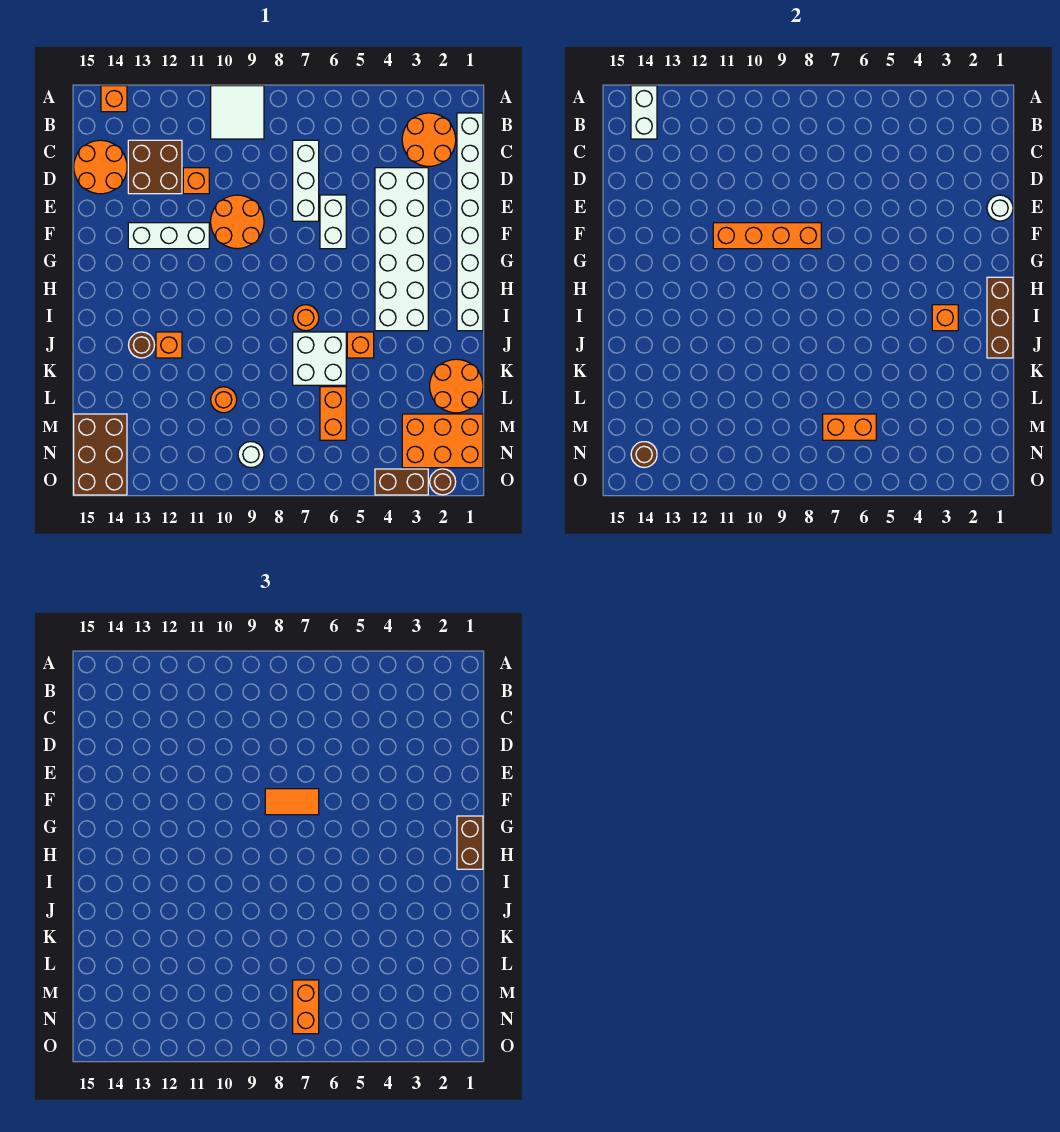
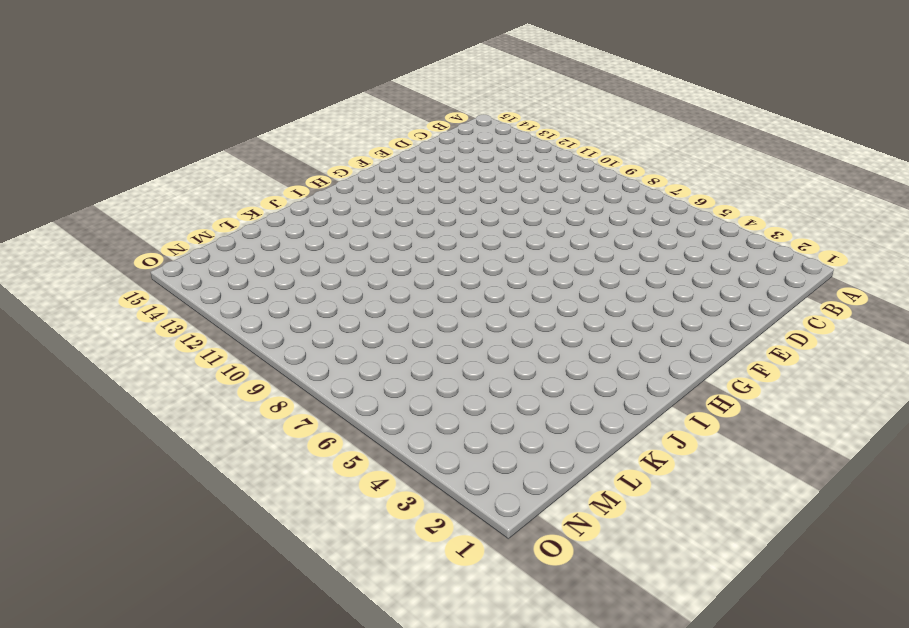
none -> white 2x2 tile [211,86,264,139]
none -> orange 1x1 brick [101,86,127,112]
none -> white 1x8 brick [457,113,483,331]
none -> orange 2x2 round brick [402,113,456,166]

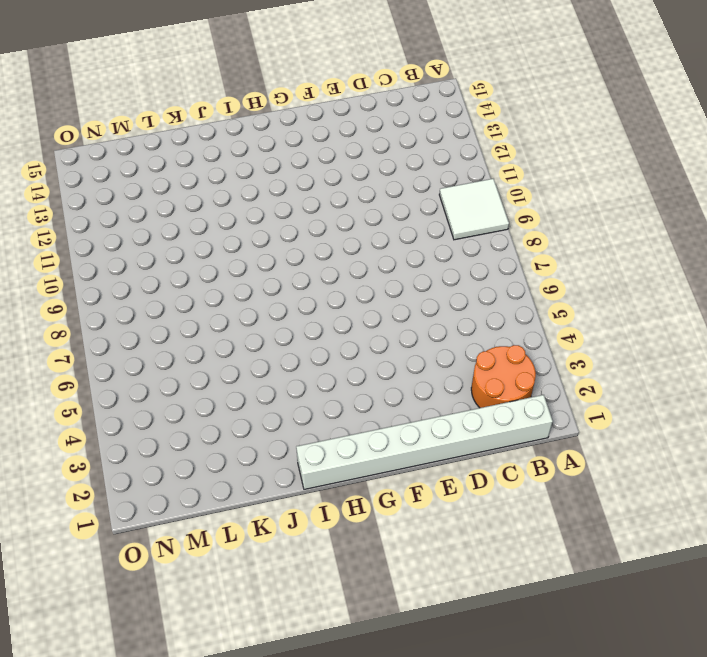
none -> orange 1x1 brick [101,86,127,112]
none -> white 1x3 brick [293,140,319,221]
none -> brown 2x2 brick [128,140,182,194]
none -> orange 2x2 round brick [74,140,127,194]

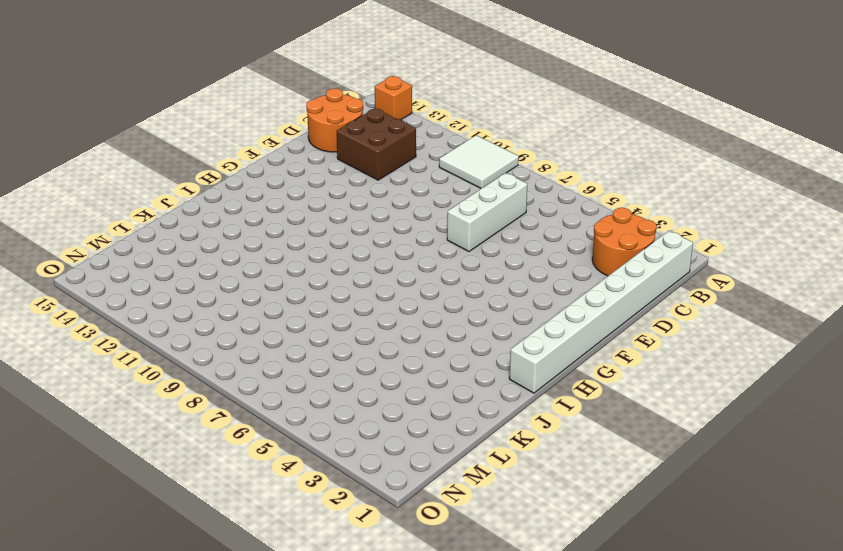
none -> white 2x6 brick [375,168,428,331]
none -> orange 1x1 brick [183,168,209,194]
none -> white 1x2 brick [320,195,346,249]
none -> orange 2x2 round brick [211,195,264,249]

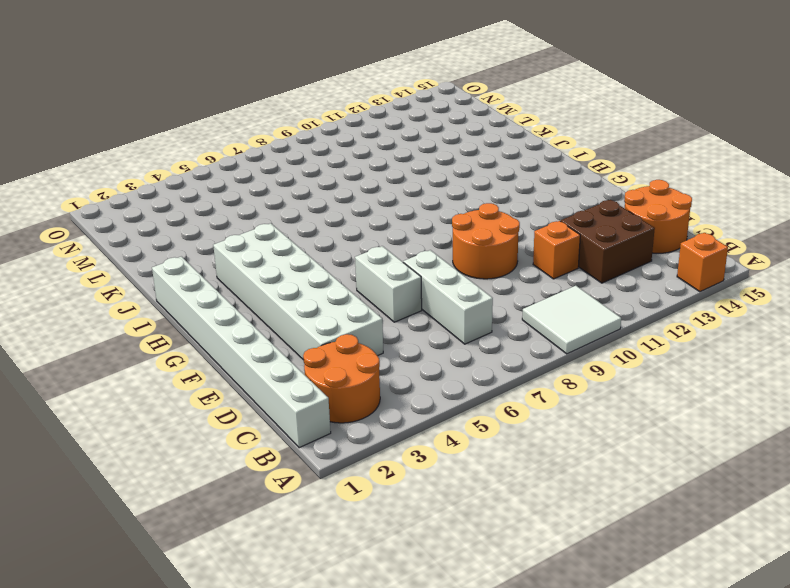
none -> white 1x3 brick [128,223,209,249]
none -> orange 1x1 round brick [293,305,319,331]
none -> orange 1x1 brick [347,332,374,358]
none -> white 2x2 brick [293,332,346,385]

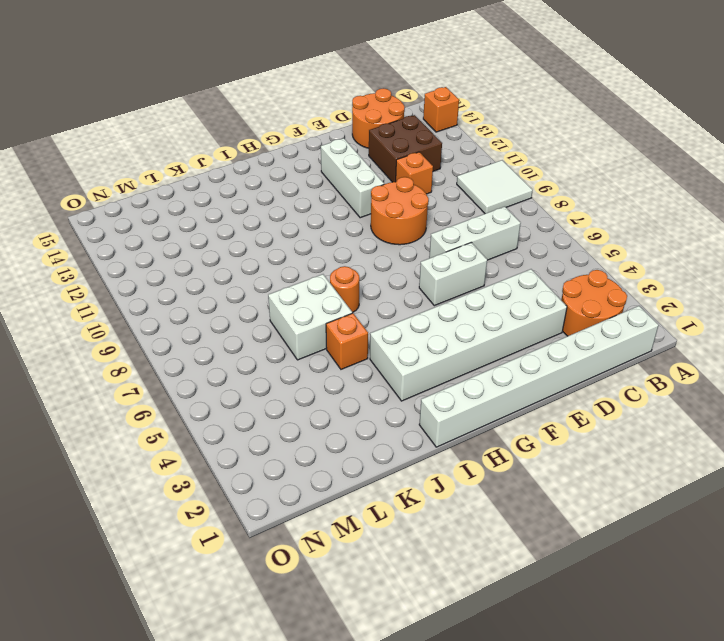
none -> orange 1x1 brick [156,332,182,358]
none -> brown 1x1 round brick [129,332,154,358]
none -> orange 2x2 round brick [430,359,483,413]
none -> orange 1x2 brick [320,387,346,440]

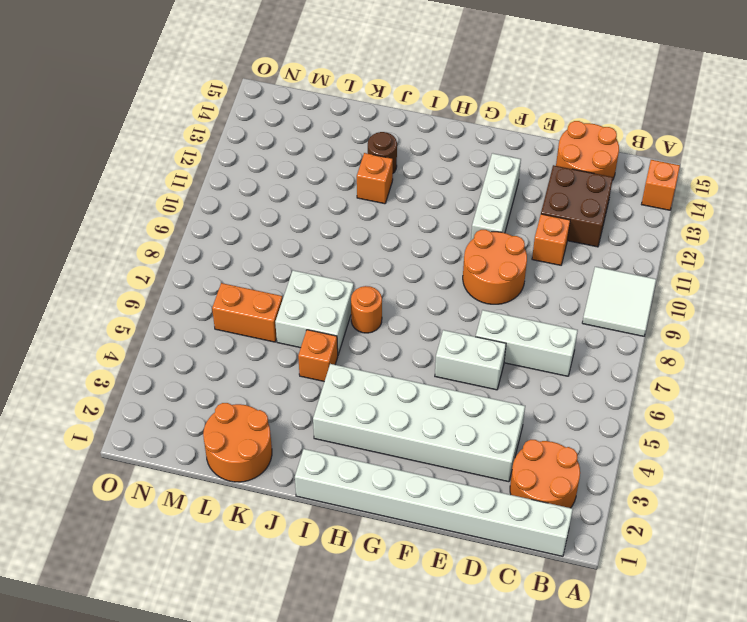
none -> orange 1x1 round brick [211,387,237,413]
none -> orange 2x3 brick [402,414,483,468]
none -> brown 2x3 brick [74,414,127,495]
none -> white 1x1 round brick [238,442,264,467]

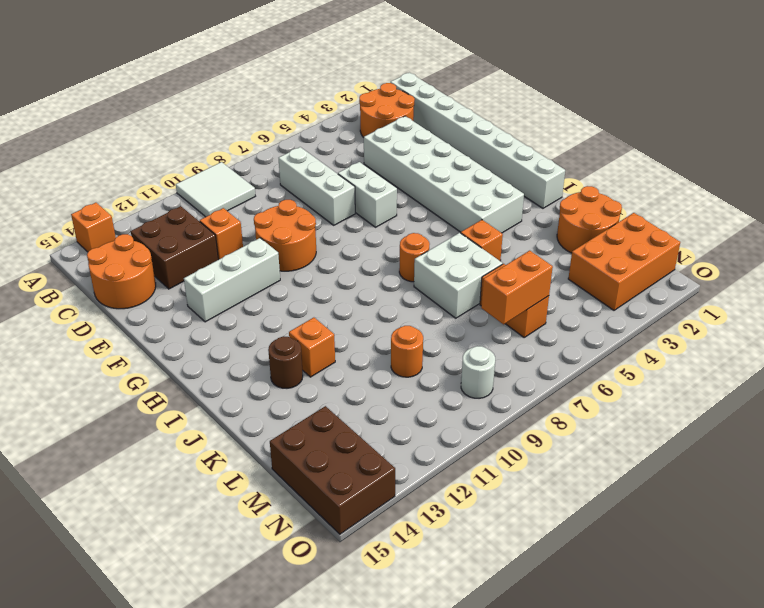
none -> brown 1x1 round brick [430,469,456,495]
none -> brown 1x2 brick [375,469,428,495]
none -> white 1x2 brick [631,86,657,139]
none -> white 1x1 round brick [987,195,1013,221]

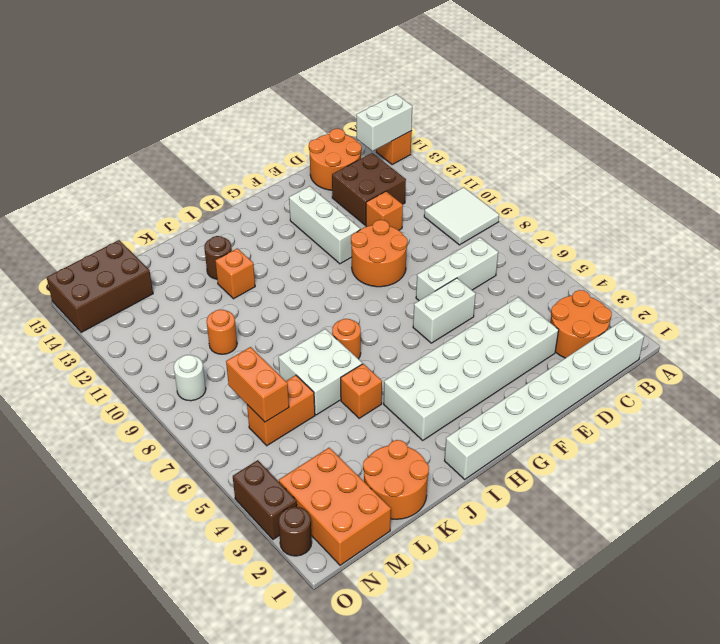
none -> white 1x1 round brick [987,195,1013,221]
none -> orange 1x4 brick [713,223,821,249]
none -> brown 1x3 brick [987,277,1013,358]
none -> orange 1x1 brick [932,305,958,331]

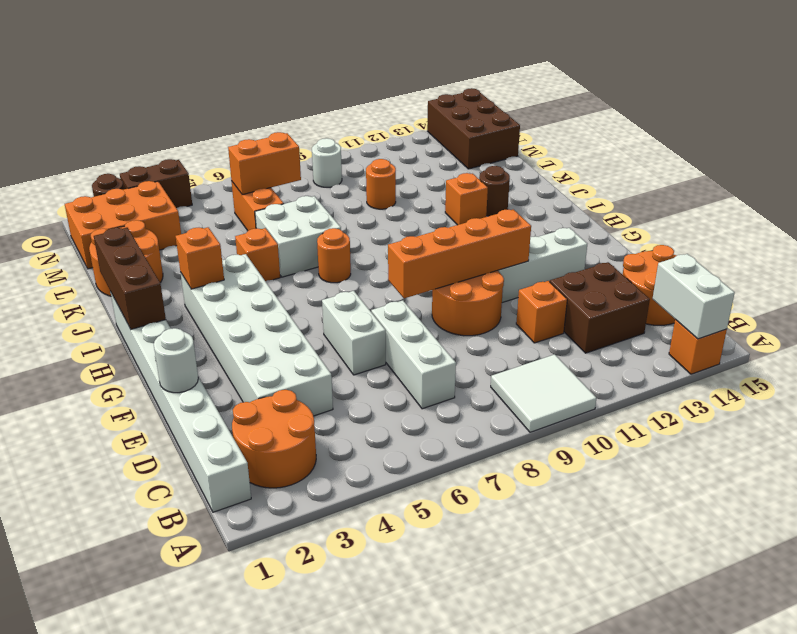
none -> brown 1x1 round brick [631,442,657,468]
none -> orange 1x2 tile [265,789,319,815]
none -> brown 1x2 brick [457,816,483,869]
none -> orange 1x2 brick [293,980,319,1034]

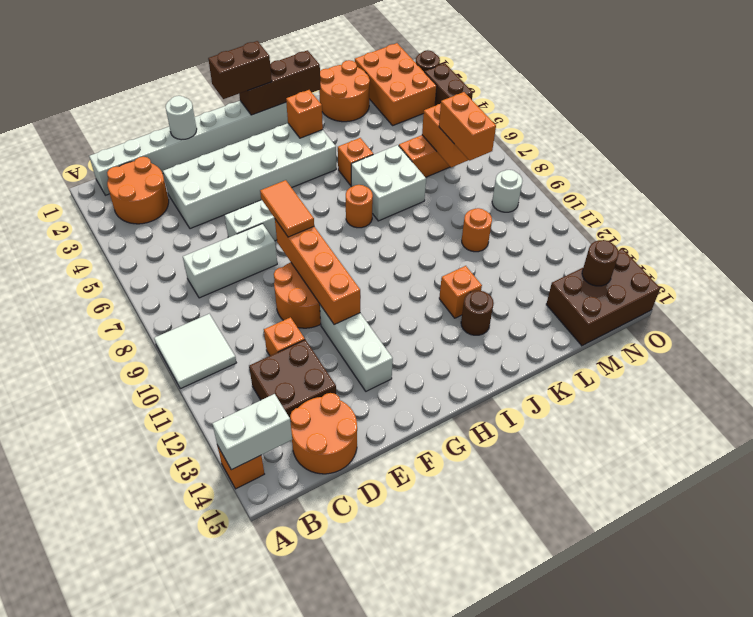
orange 1x2 brick [439,92,496,161] -> orange 1x2 brick turned to [293,980,319,1034]

